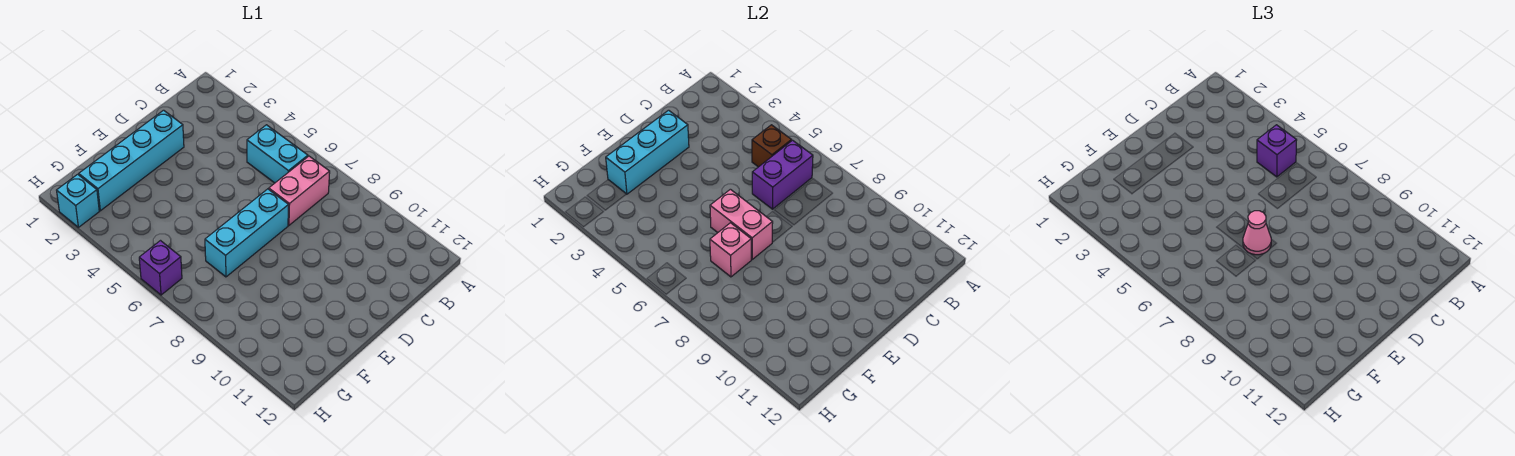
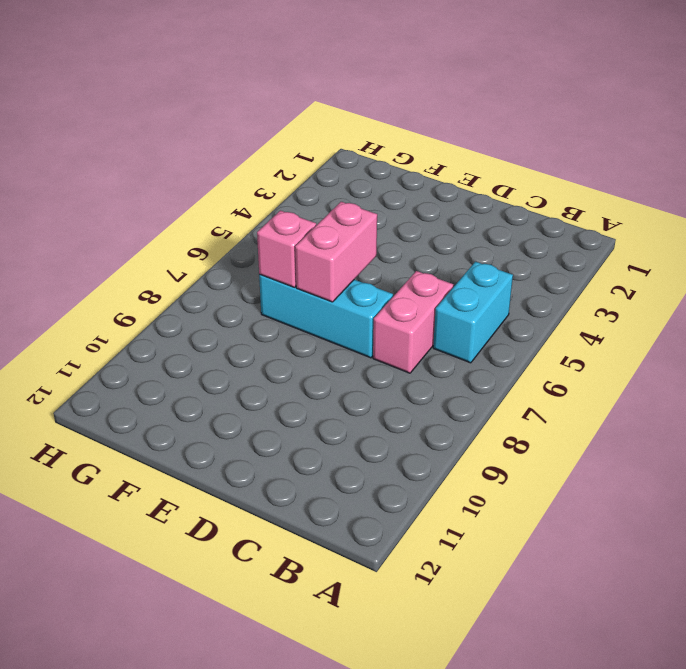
pink 1x2 brick [373,271,453,373] -> pink 1x2 brick turned to [269,156,330,225]
none -> cyan 1x4 brick [79,110,184,211]
none -> cyan 1x1 brick [57,174,99,227]
none -> purple 1x1 brick [139,241,182,295]

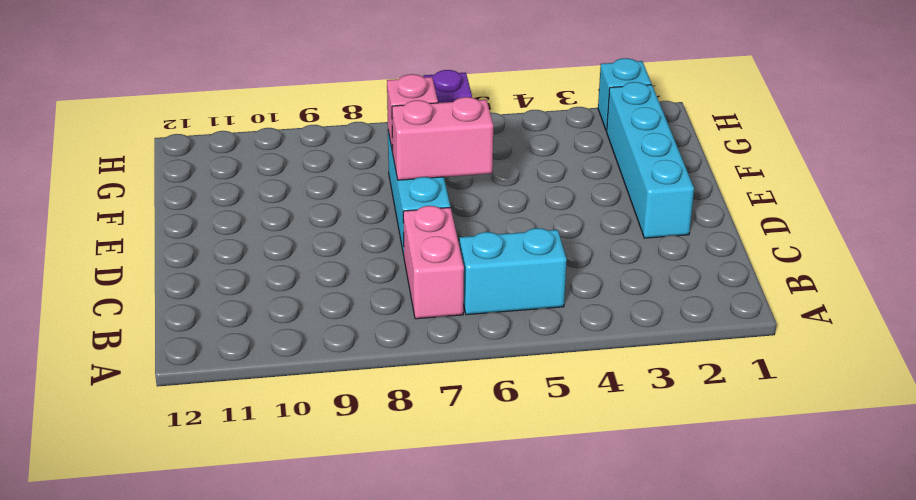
none -> brown 1x1 brick [752,125,792,167]
none -> purple 1x2 brick [752,140,813,209]
none -> cyan 1x3 brick [606,110,689,194]

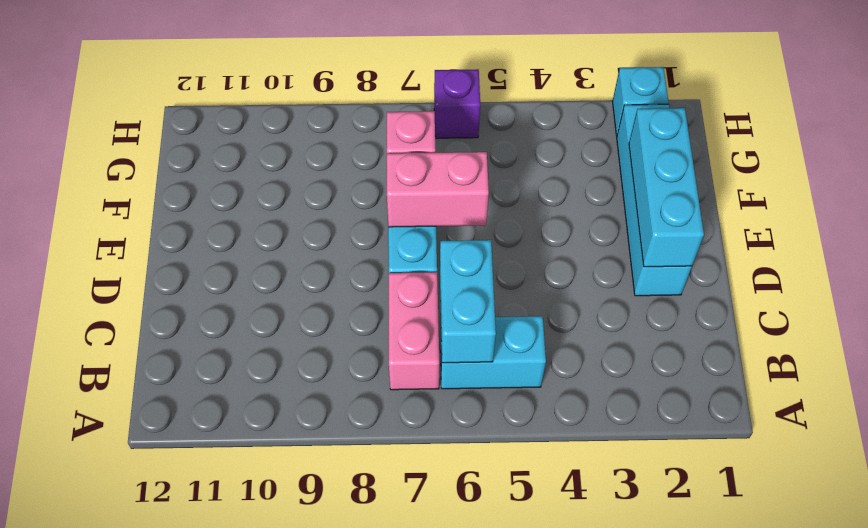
cyan 1x2 brick [440,240,496,363] -> purple 1x2 brick [752,140,813,209]
none -> brown 1x1 brick [752,125,792,167]
none -> purple 1x1 brick [1257,125,1297,177]
none -> pink 1x1 cone [1243,211,1271,255]

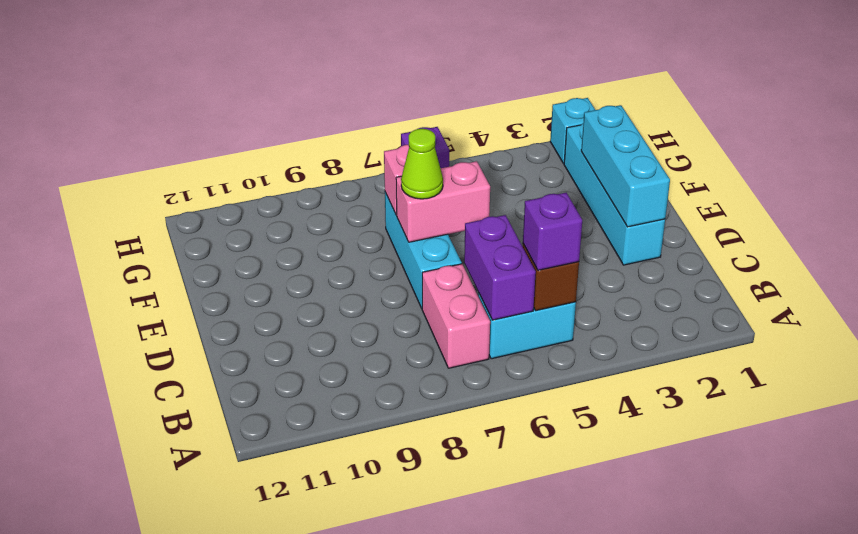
lime 1x1 cone [401,129,443,199] -> pink 1x1 cone [1243,211,1271,255]

